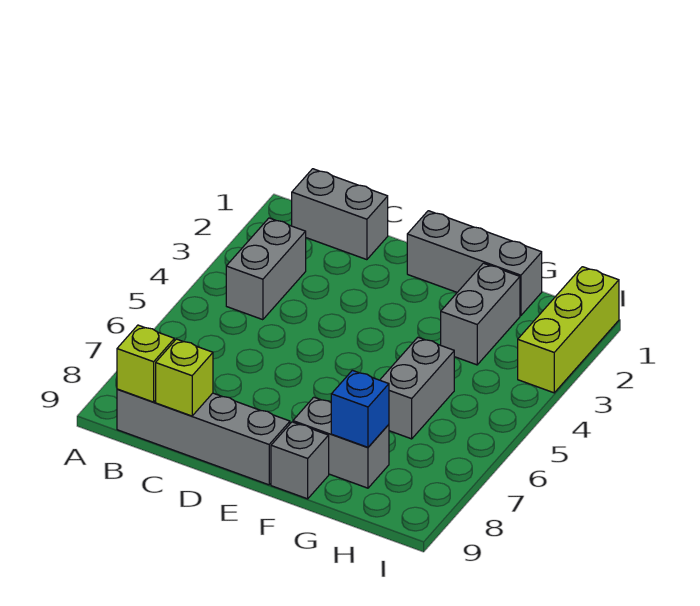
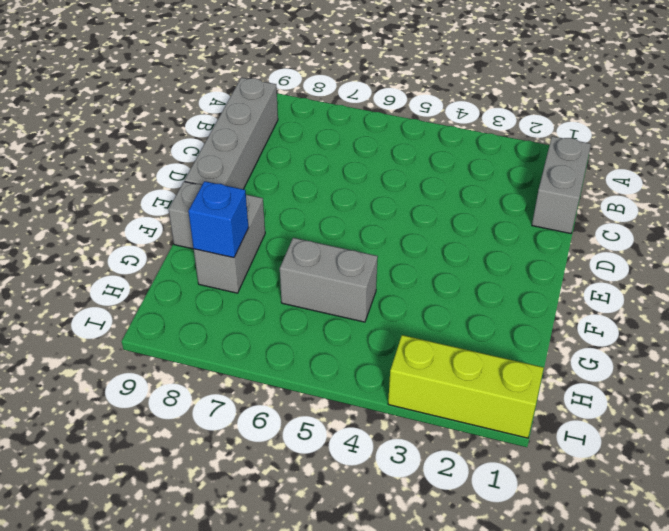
none -> grey 1x2 brick [226,218,306,320]
none -> grey 1x3 brick [407,211,542,316]
none -> grey 1x2 brick [441,263,520,365]

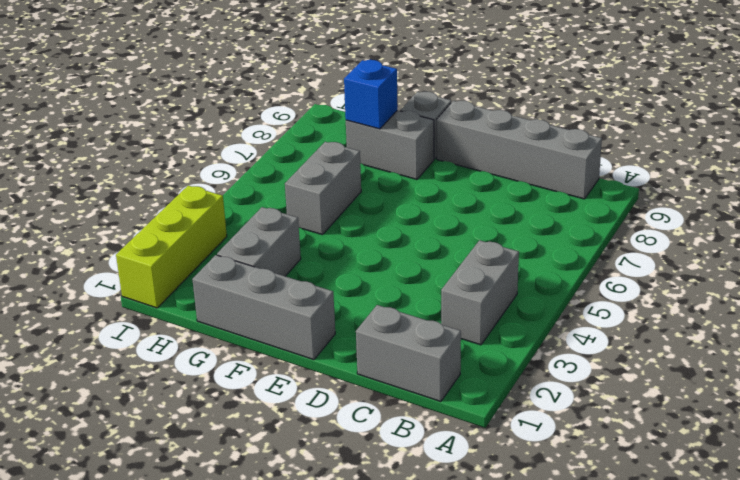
none -> lime 1x1 brick [117,325,174,402]
none -> lime 1x1 brick [156,339,213,416]

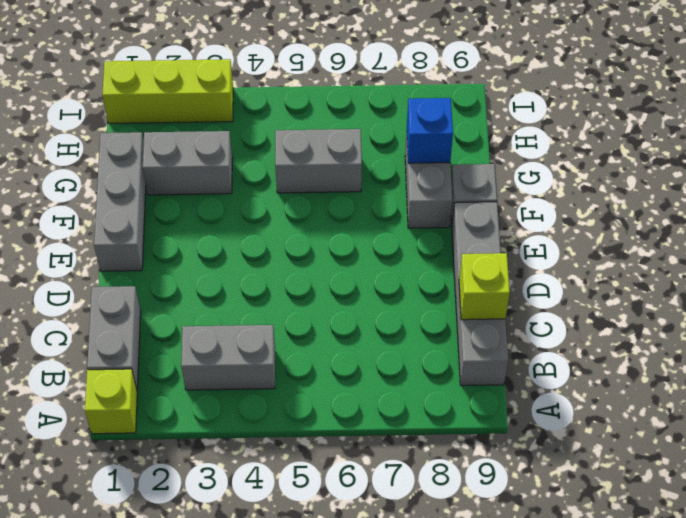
lime 1x1 brick [85,369,137,434] -> lime 1x1 brick moved to [117,325,174,402]

